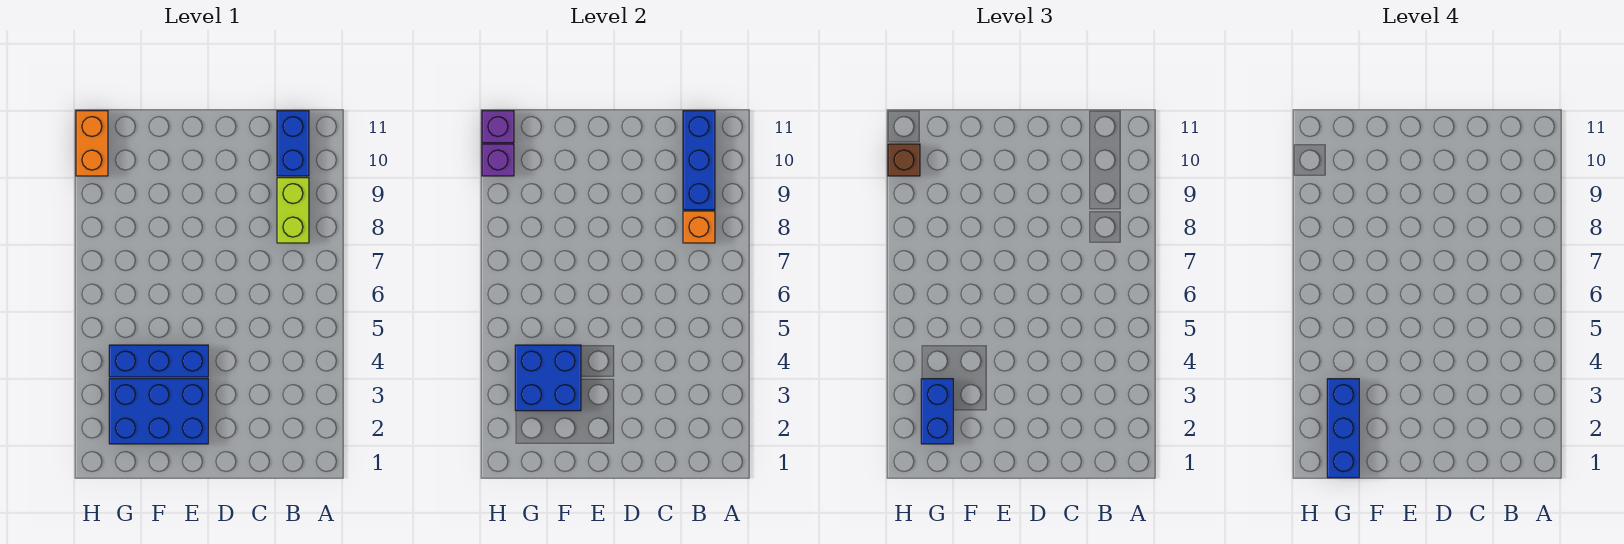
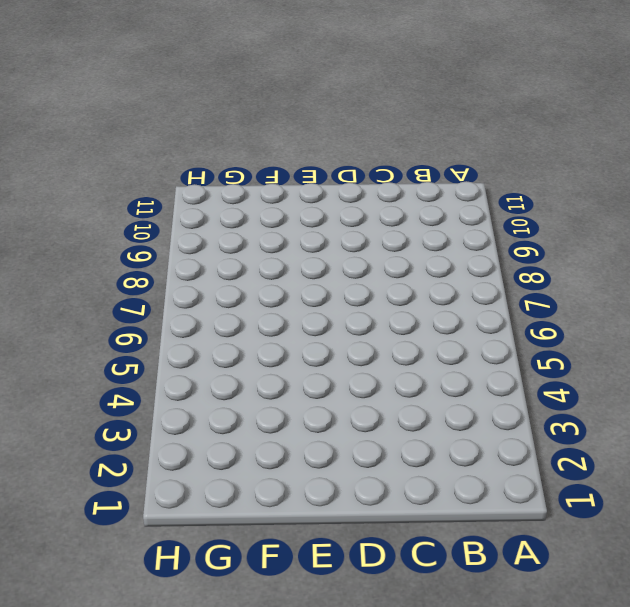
none -> lime 1x2 brick [277,178,309,243]
none -> blue 1x2 brick [277,111,309,176]
none -> blue 2x3 brick [109,379,208,444]

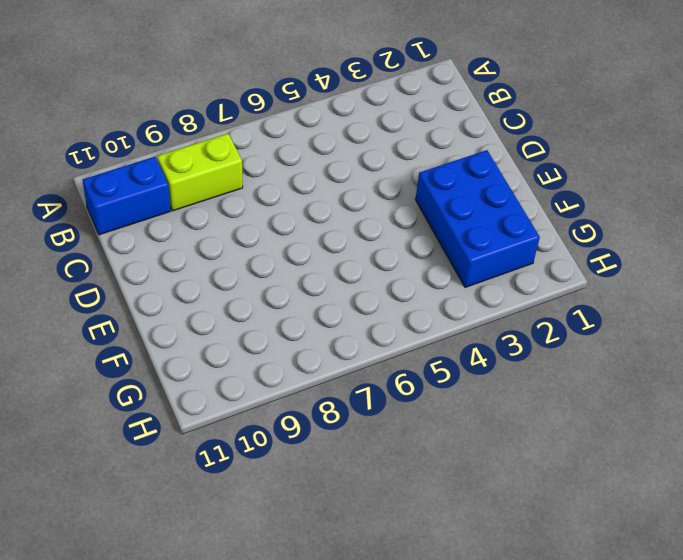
none -> blue 1x3 brick [109,345,208,377]
none -> orange 1x2 brick [76,111,108,176]
none -> orange 1x1 brick [683,211,715,243]

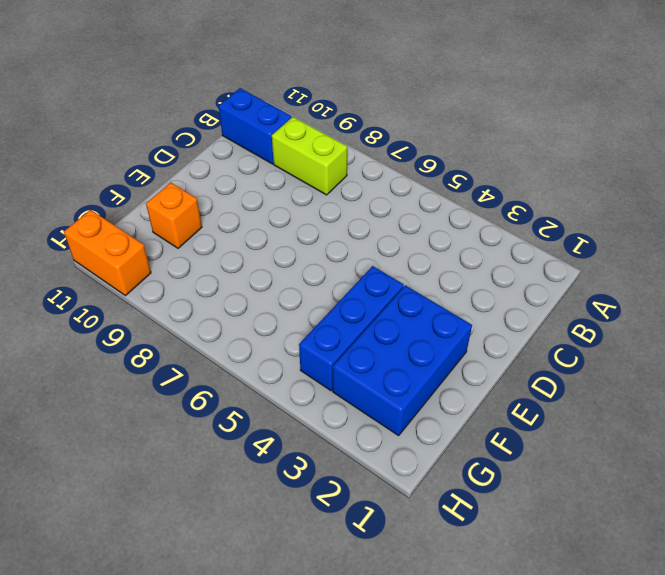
orange 1x1 brick [146,183,202,248] -> orange 1x1 brick moved to [683,211,715,243]
none -> blue 1x3 brick [683,111,715,210]
none -> blue 2x2 brick [515,345,581,411]
none -> purple 1x1 brick [482,144,514,176]

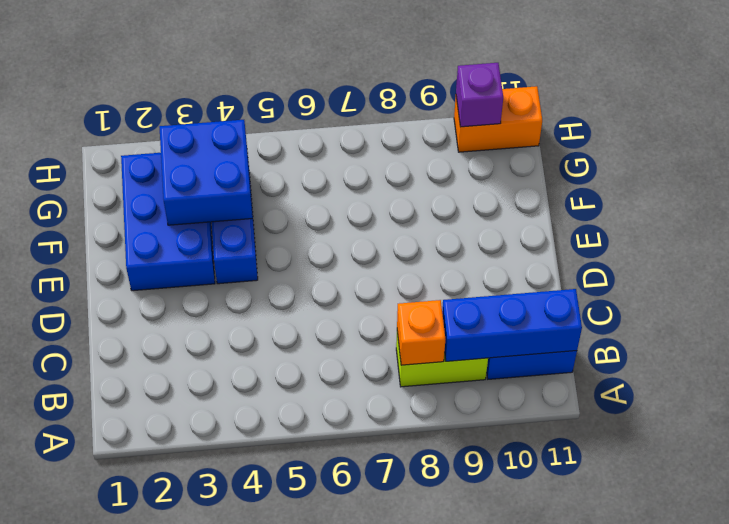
none -> purple 1x1 brick [482,111,514,143]
none -> blue 1x2 brick [921,379,953,444]
none -> brown 1x1 brick [888,144,920,176]

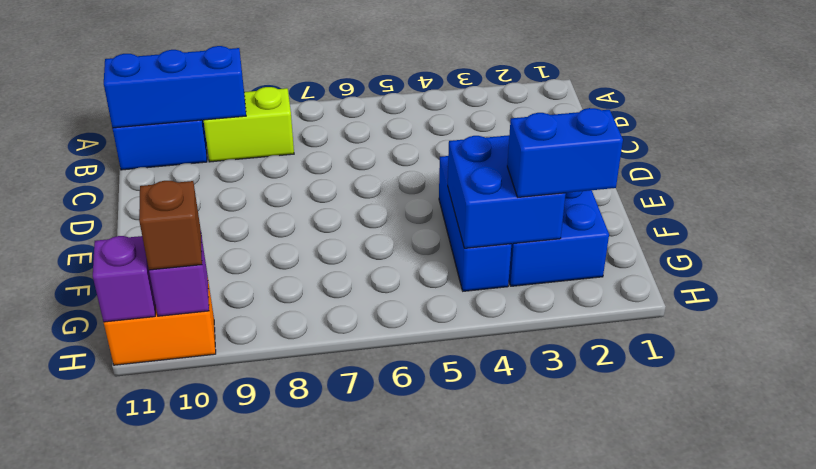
none -> orange 1x1 brick [683,211,715,243]
none -> blue 1x3 brick [1327,379,1359,478]

